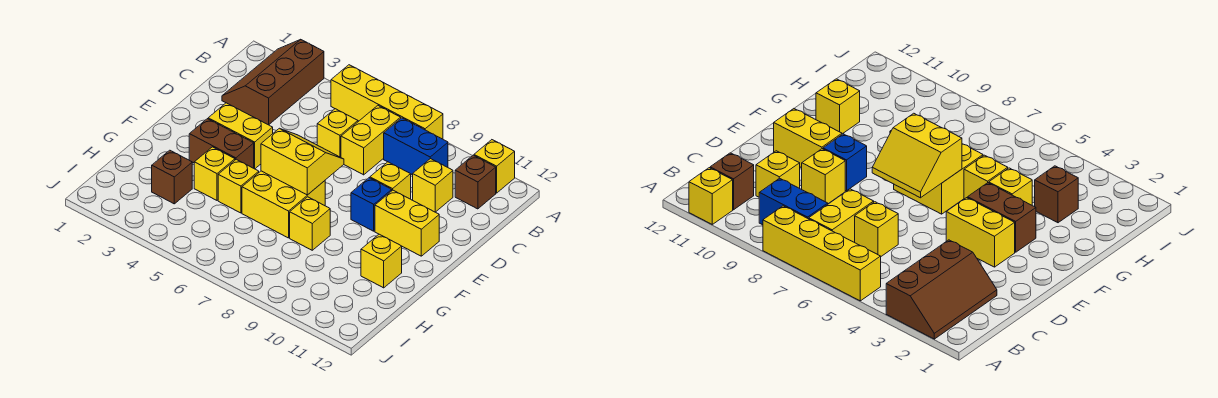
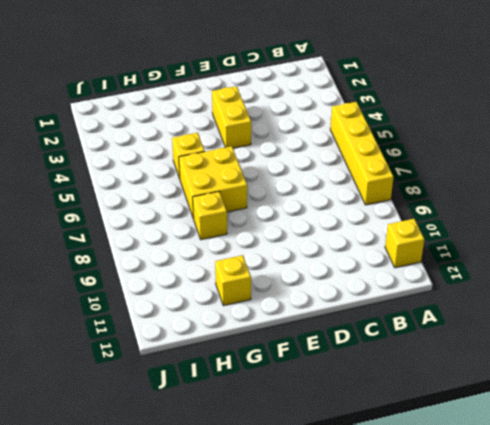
none -> brown 2x3 slope [222,40,324,125]
none -> yellow 1x2 brick [341,106,401,175]
none -> blue 1x2 brick [384,118,448,175]

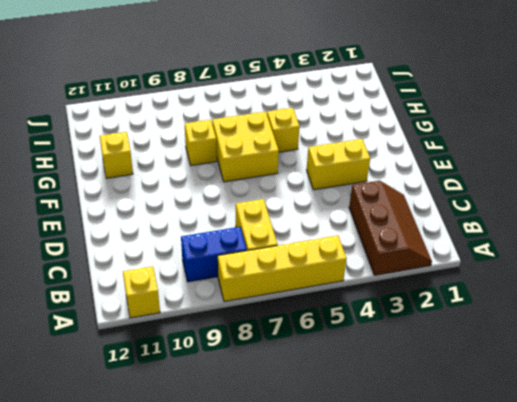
none -> brown 1x1 brick [455,155,496,209]
none -> yellow 1x1 brick [317,109,358,157]
none -> yellow 1x1 brick [413,159,453,212]

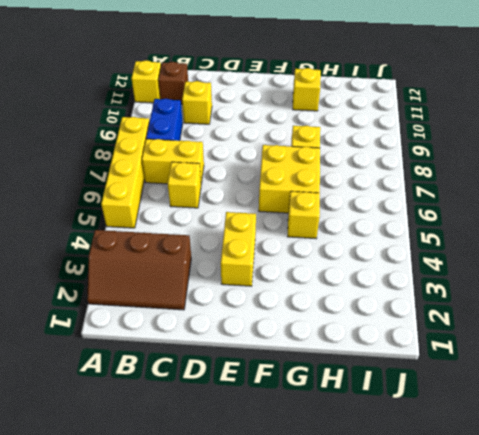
none -> yellow 1x1 brick [370,162,411,199]
none -> blue 1x1 brick [351,178,392,231]
none -> yellow 1x2 brick [375,190,439,256]

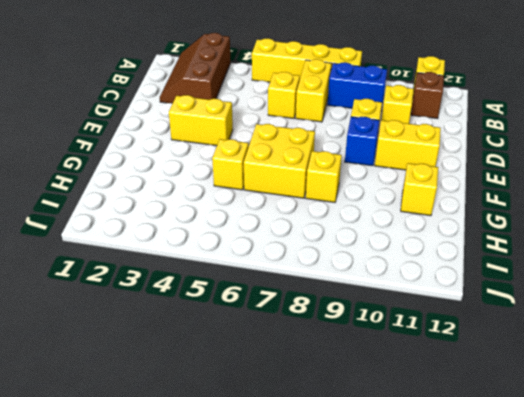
none -> brown 1x2 brick [189,119,254,168]
none -> yellow 1x1 brick [194,147,235,200]
none -> brown 1x1 brick [152,150,192,204]

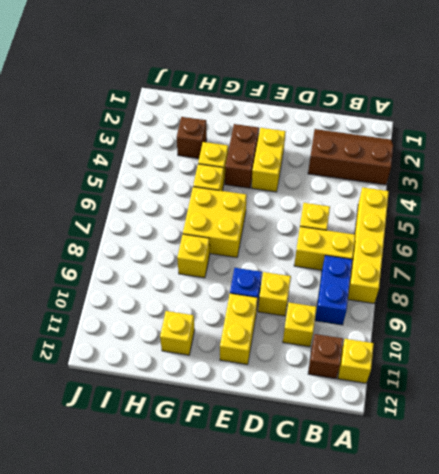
none -> yellow 2x2 slope [261,128,344,195]

